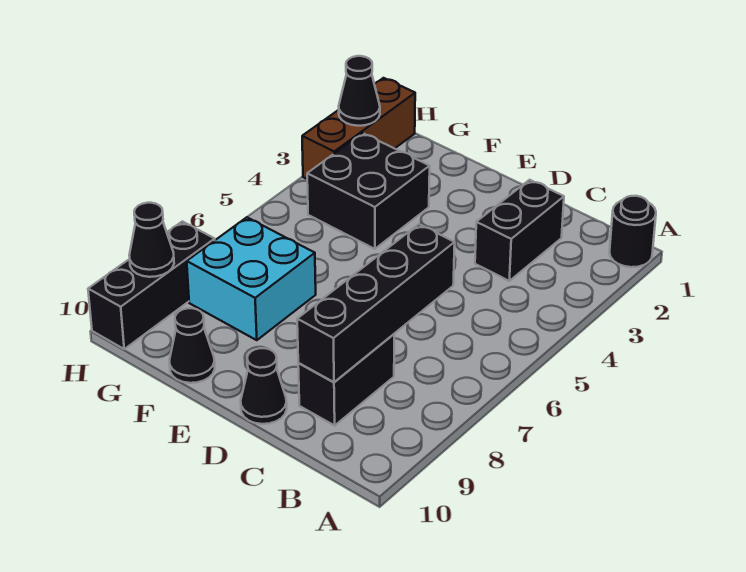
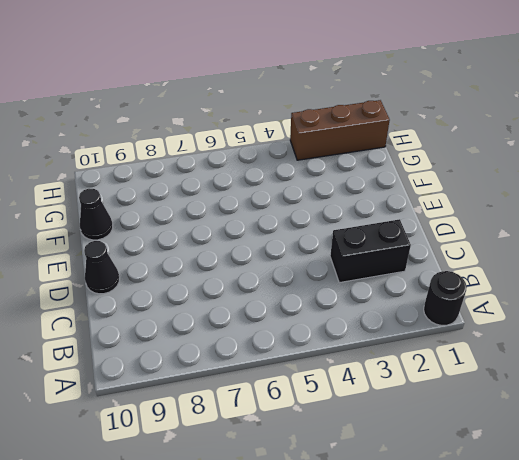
none -> black 1x2 brick [298,334,394,425]
none -> black 2x2 brick [307,133,430,249]
none -> cyan 2x2 brick [187,217,316,340]

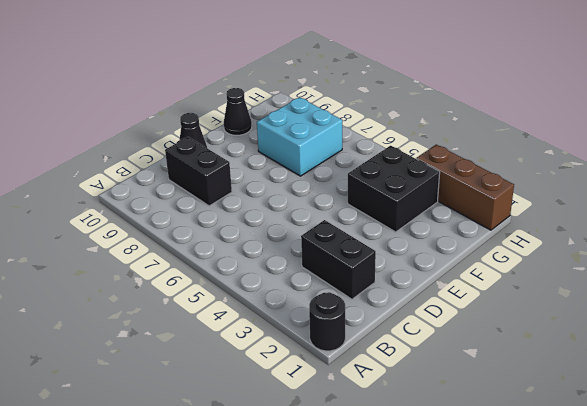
none -> black 1x3 brick [88,221,215,349]
none -> black 1x4 brick [297,224,455,382]
none -> black 1x1 cone [339,56,380,126]

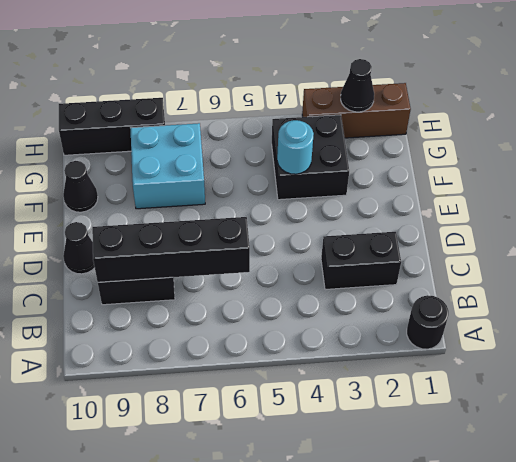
cyan 1x1 round brick [277,120,314,174] -> none
none -> black 1x1 cone [129,203,174,277]

